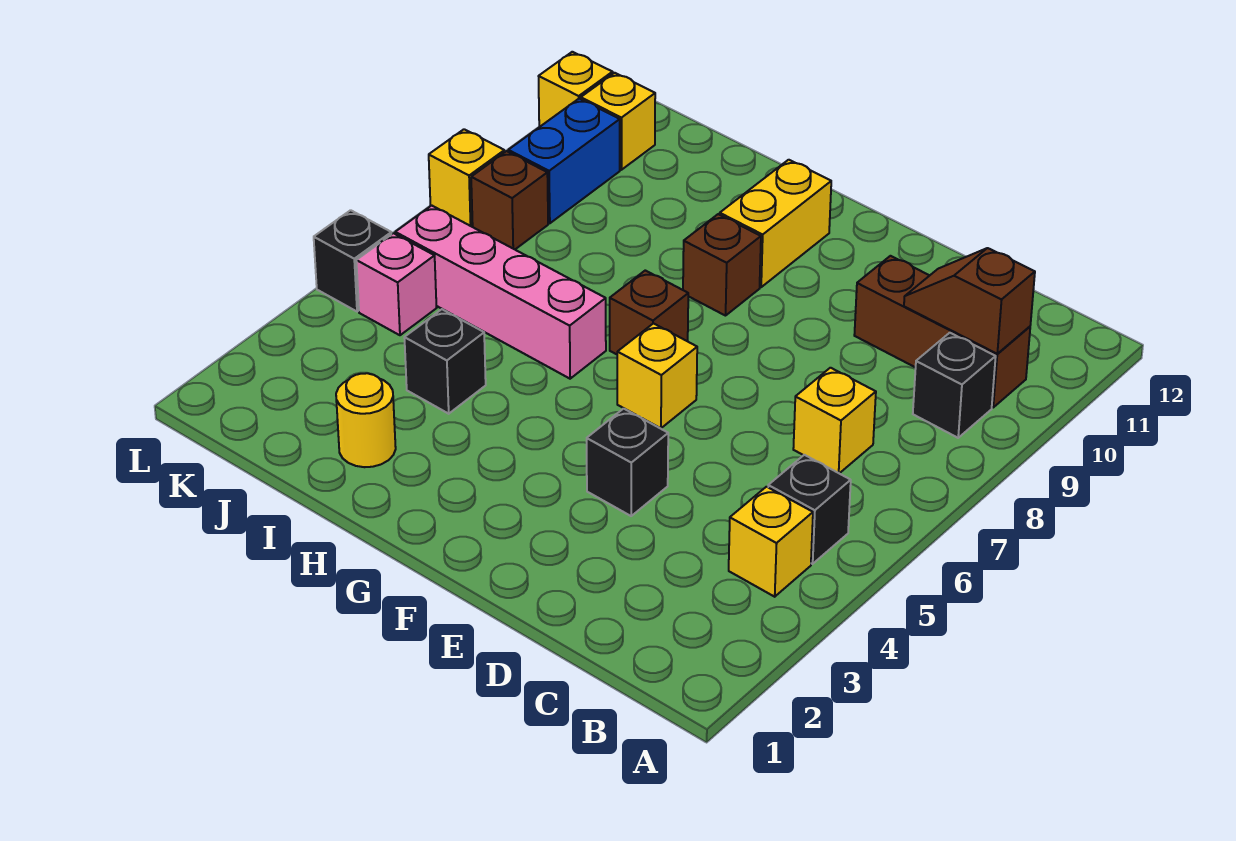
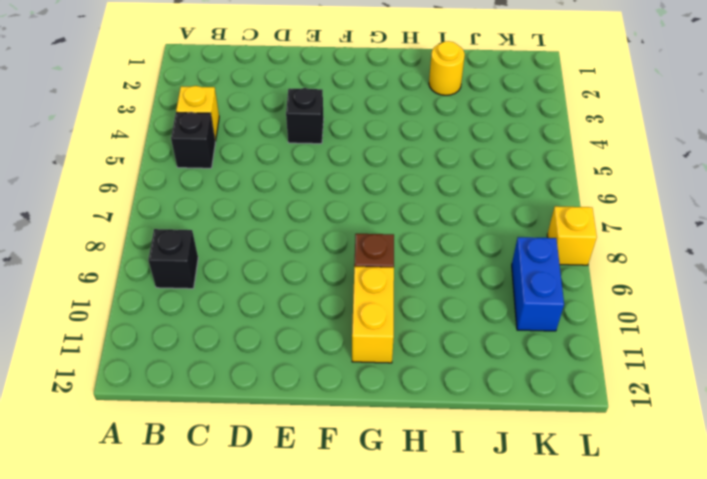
none -> brown 1x3 brick [854,256,1030,407]
none -> yellow 1x1 brick [793,368,876,473]
none -> yellow 1x1 brick [617,324,697,428]

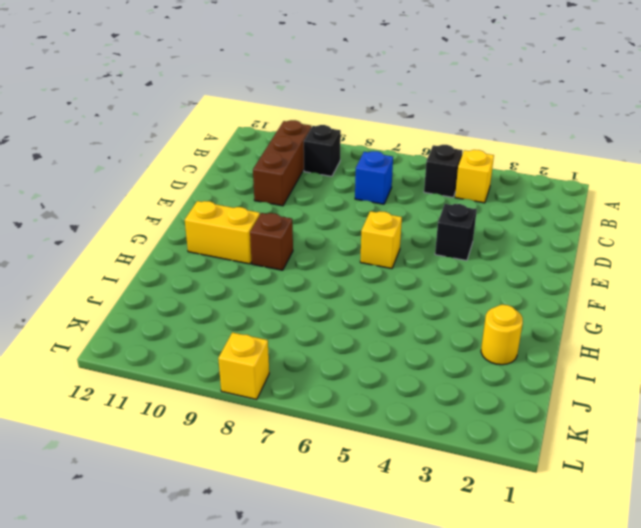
blue 1x1 brick [355,151,393,204] -> yellow 1x1 brick [793,368,876,473]
none -> brown 1x1 brick [610,270,688,354]
none -> pink 1x4 brick [395,206,606,379]
none -> black 1x1 brick [404,309,486,414]

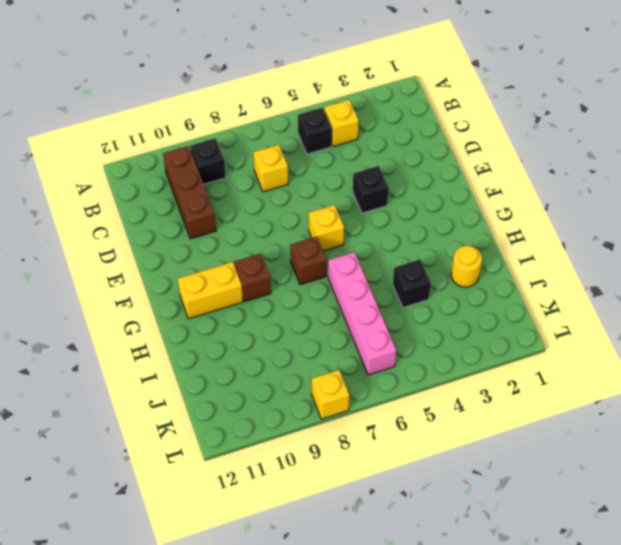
none -> pink 1x1 brick [356,233,437,335]
none -> brown 1x1 brick [471,151,548,249]
none -> blue 1x2 brick [508,99,620,223]

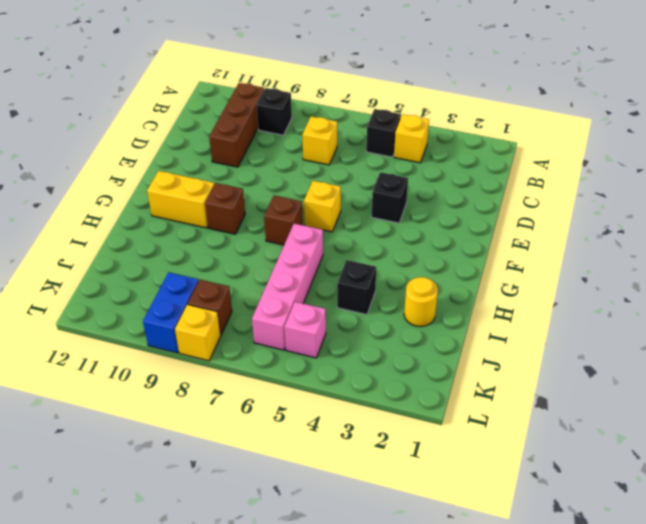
blue 1x2 brick [143,272,198,353] -> blue 1x2 brick turned to [508,99,620,223]
none -> yellow 1x1 brick [581,73,655,170]
none -> black 1x1 brick [314,210,391,312]
none -> yellow 1x1 brick [539,52,613,127]

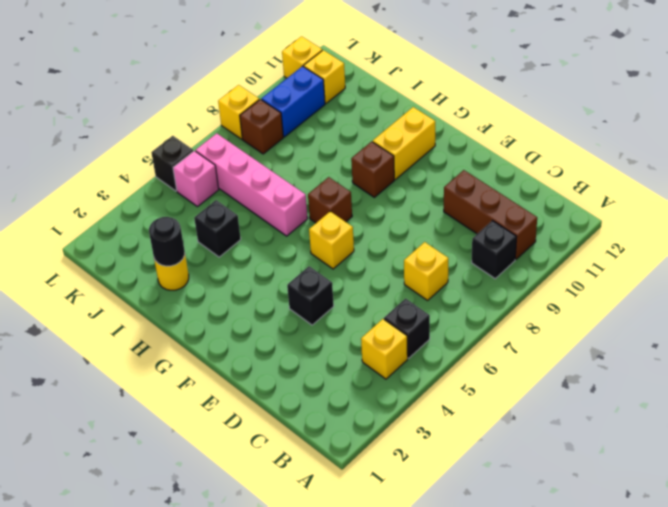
black 1x1 round brick [149,217,185,266] -> none
none -> brown 1x2 slope [904,248,1035,354]

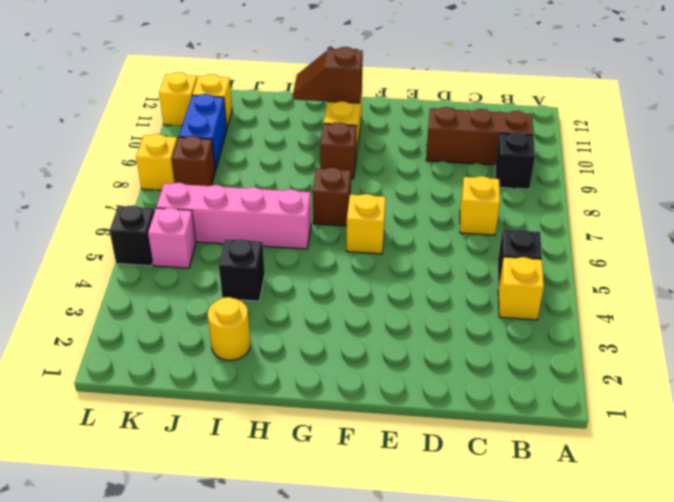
brown 1x2 slope [293,47,363,103] -> brown 1x2 slope moved to [904,248,1035,354]
none -> black 1x1 brick [587,409,668,516]

